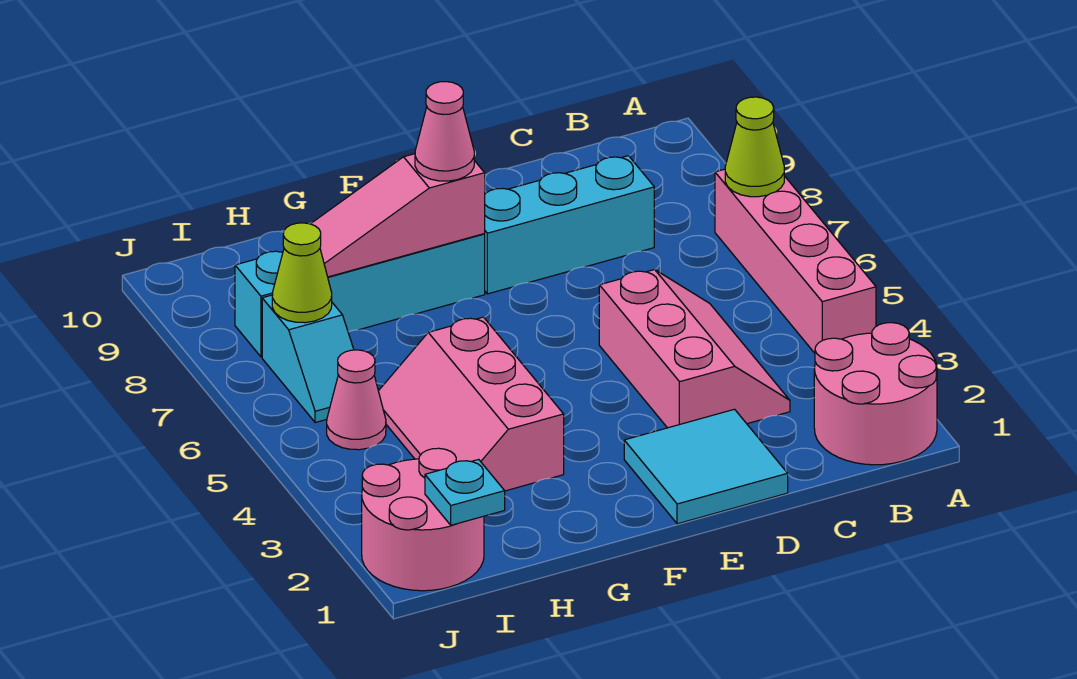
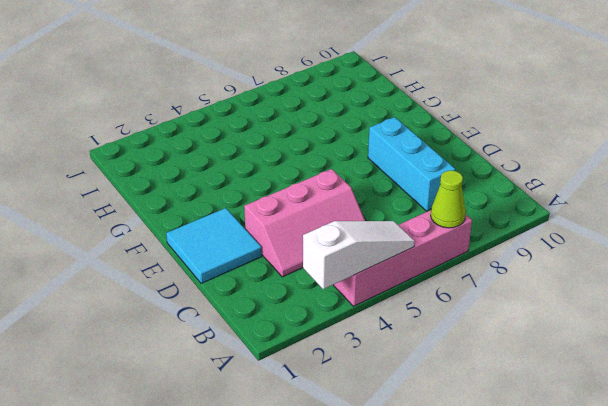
white 1x3 slope [303,221,415,289] -> none
none -> pink 2x2 round brick [814,323,937,465]
none -> cyan 1x4 brick [235,234,485,357]
none -> pink 2x3 slope [379,317,564,491]

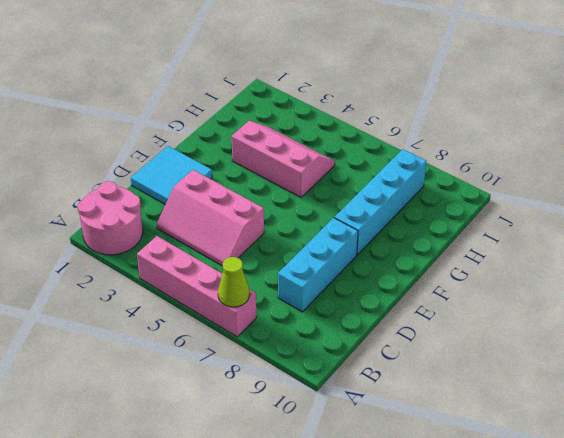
none -> pink 2x2 round brick [362,448,484,591]
none -> pink 1x1 cone [327,350,386,450]
none -> cyan 1x2 slope [262,295,354,423]

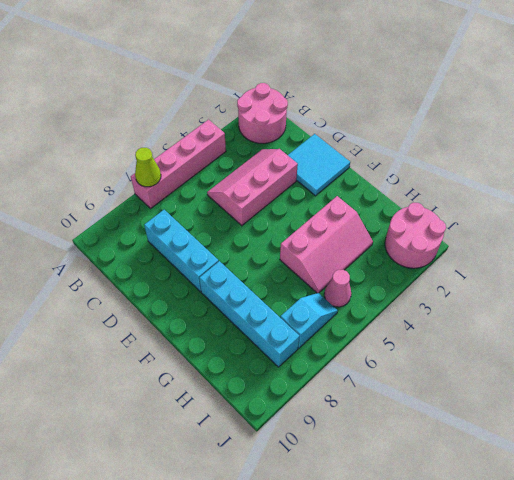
none -> pink 1x3 slope [311,154,485,277]
none -> cyan 1x1 plate [425,459,505,525]
none -> lime 1x1 cone [272,223,332,323]

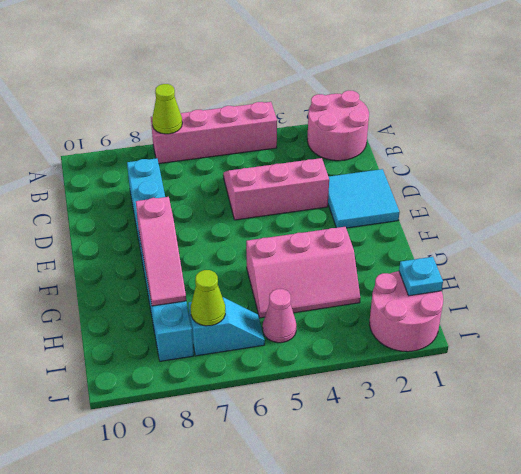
none -> pink 1x1 cone [415,82,474,181]

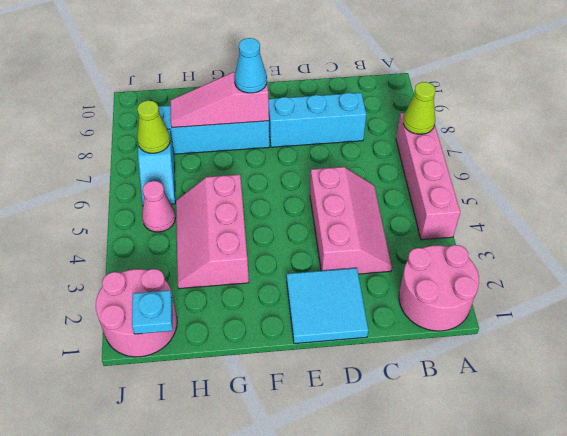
cyan 1x1 cone [235,38,267,93] -> pink 1x1 cone [415,82,474,181]

